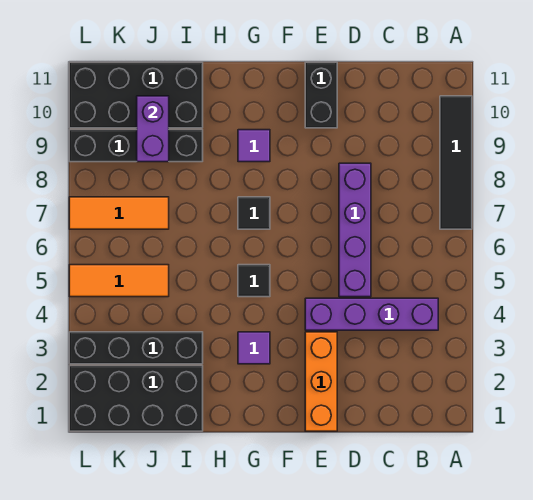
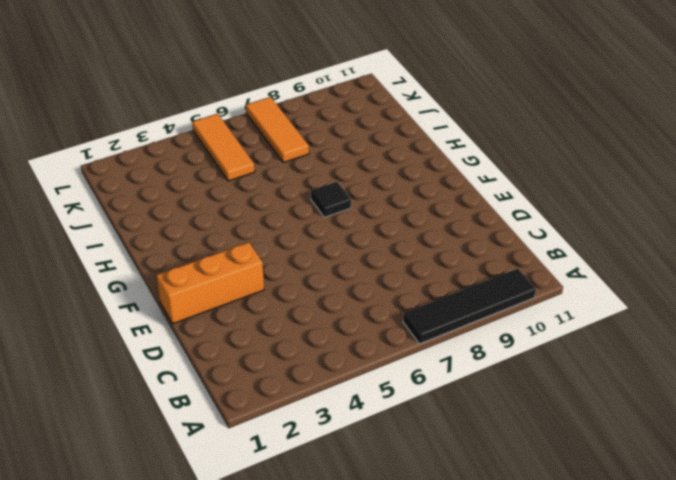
none -> purple 1x4 brick [305,298,438,330]
none -> purple 1x4 brick [339,163,371,297]
none -> black 1x2 brick [305,62,337,128]

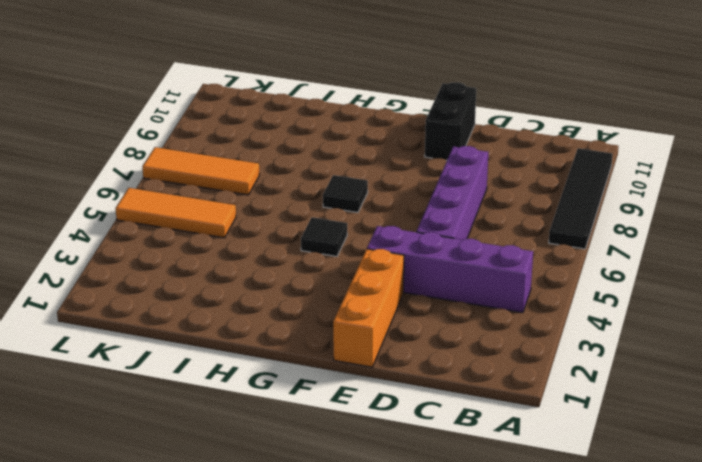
none -> purple 1x1 tile [238,332,270,364]
none -> purple 1x1 tile [238,130,270,162]
none -> black 2x4 brick [69,366,203,431]

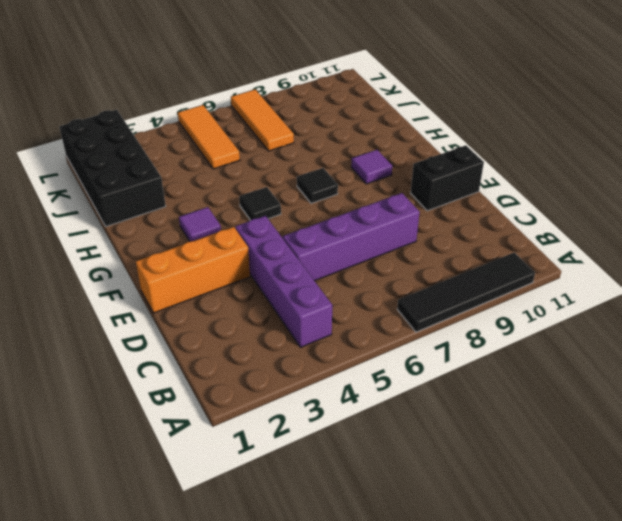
none -> black 1x4 brick [69,332,203,364]
none -> black 1x4 brick [69,130,203,162]
none -> black 2x4 brick [69,62,203,128]

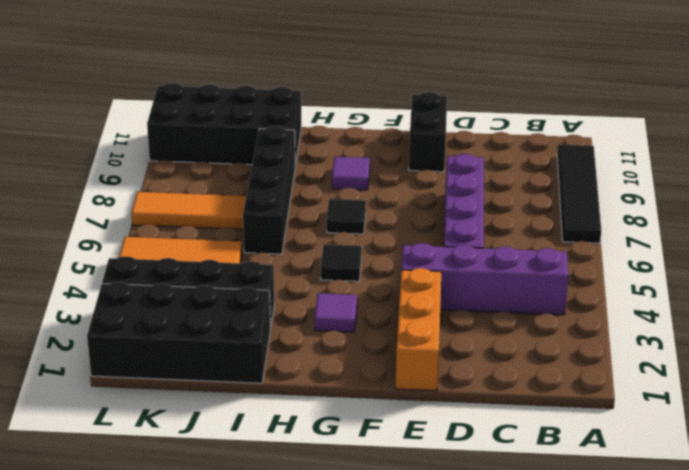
black 1x4 brick [243,126,295,254] -> black 1x4 brick turned to [69,130,203,162]
none -> purple 1x2 brick [137,96,169,162]

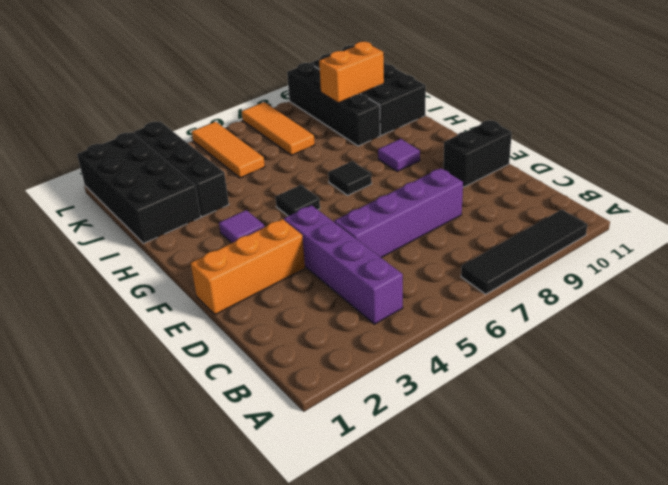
orange 1x2 brick [319,42,384,103] -> purple 1x2 brick [137,96,169,162]

